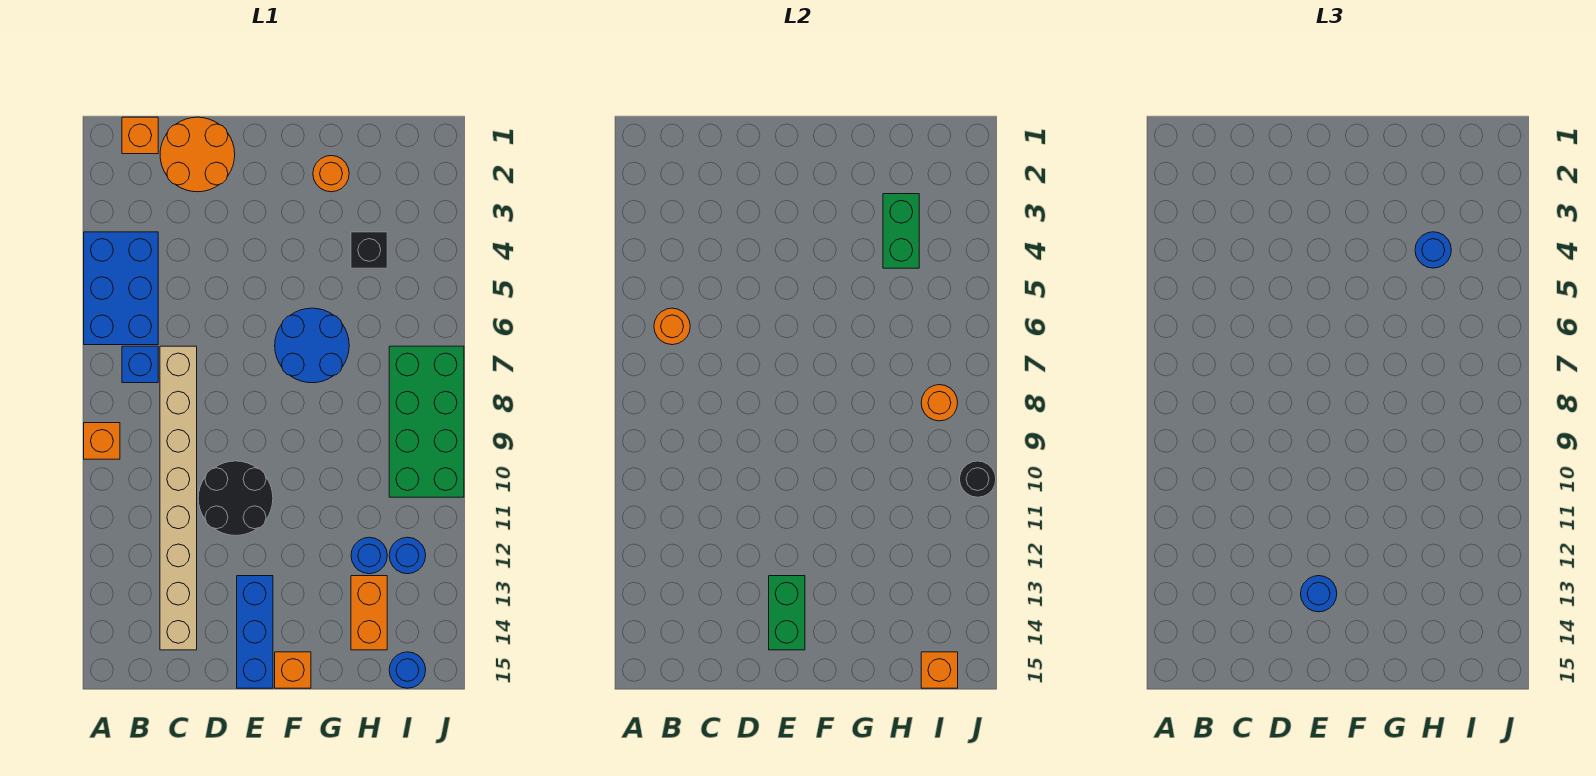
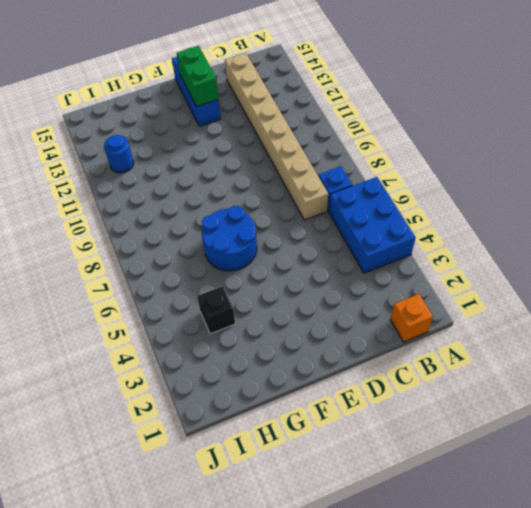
none -> orange 1x1 brick [84,423,120,459]
none -> orange 2x2 round brick [160,117,235,192]
none -> black 2x2 round brick [198,461,273,536]

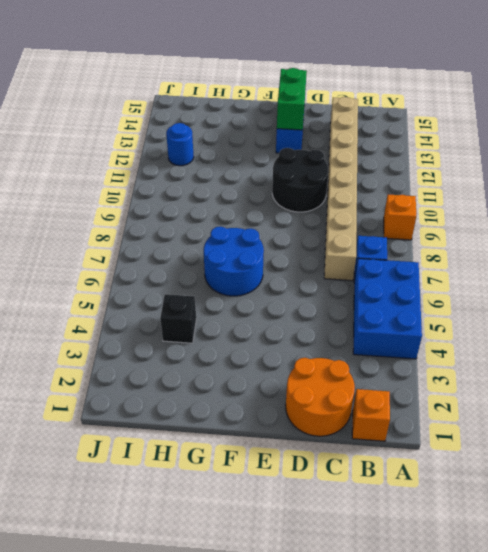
none -> orange 1x1 brick [275,652,311,688]
none -> orange 1x1 round brick [313,156,349,192]
none -> blue 1x1 round brick [351,537,387,574]

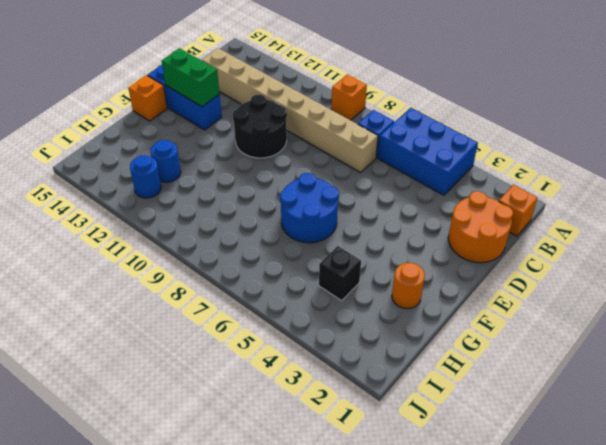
none -> orange 1x2 brick [351,576,387,650]
none -> green 2x4 brick [389,346,464,497]
none -> blue 1x1 round brick [389,652,426,688]

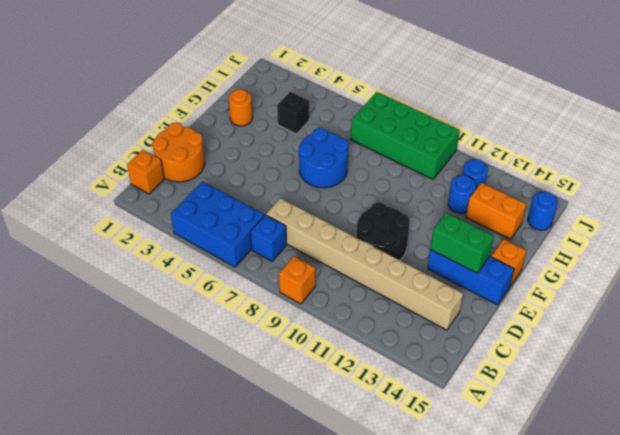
none -> orange 1x1 round brick [654,308,690,345]
none -> green 1x2 brick [883,194,919,268]
none -> orange 1x1 round brick [921,385,958,421]

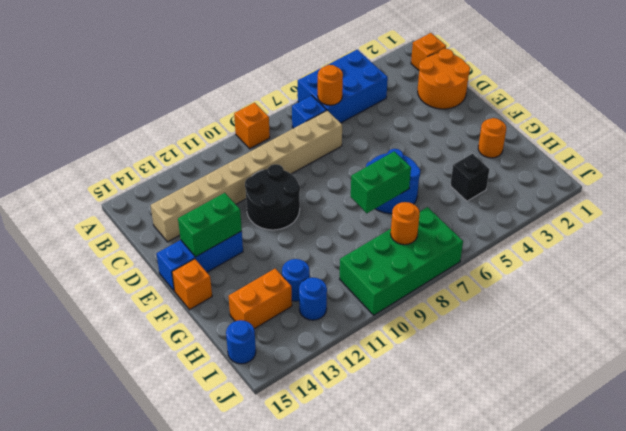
green 1x2 brick [351,151,411,213] -> green 1x2 brick moved to [883,194,919,268]
none -> orange 1x1 brick [921,652,958,688]
none -> black 1x1 round brick [960,461,996,497]
none -> blue 1x1 round brick [1301,576,1337,612]

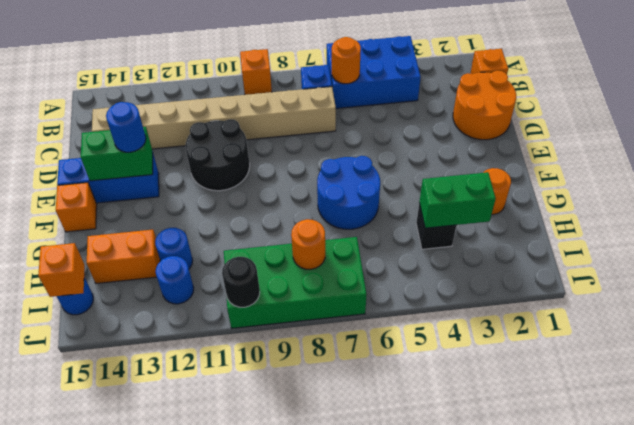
none -> blue 1x1 round brick [1415,232,1451,268]

